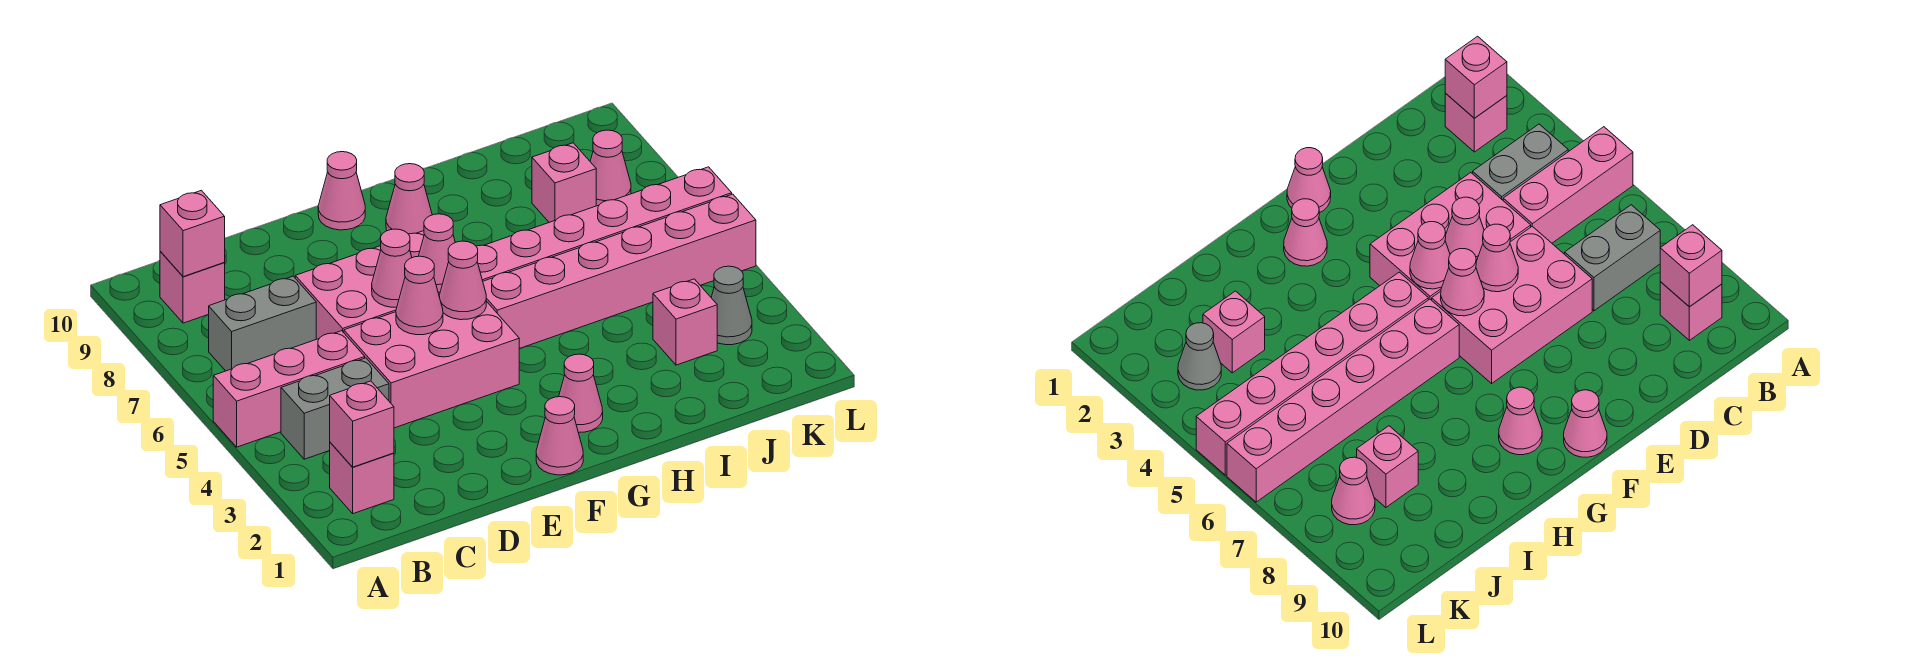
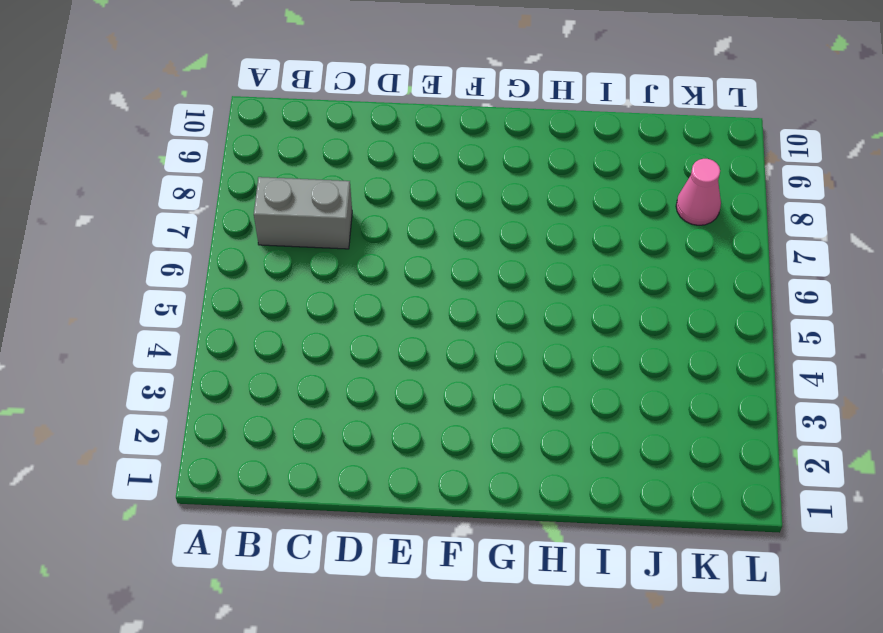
none -> pink 1x3 brick [213,331,365,447]
none -> pink 1x1 brick [330,442,394,514]
none -> grey 1x2 brick [281,358,389,459]

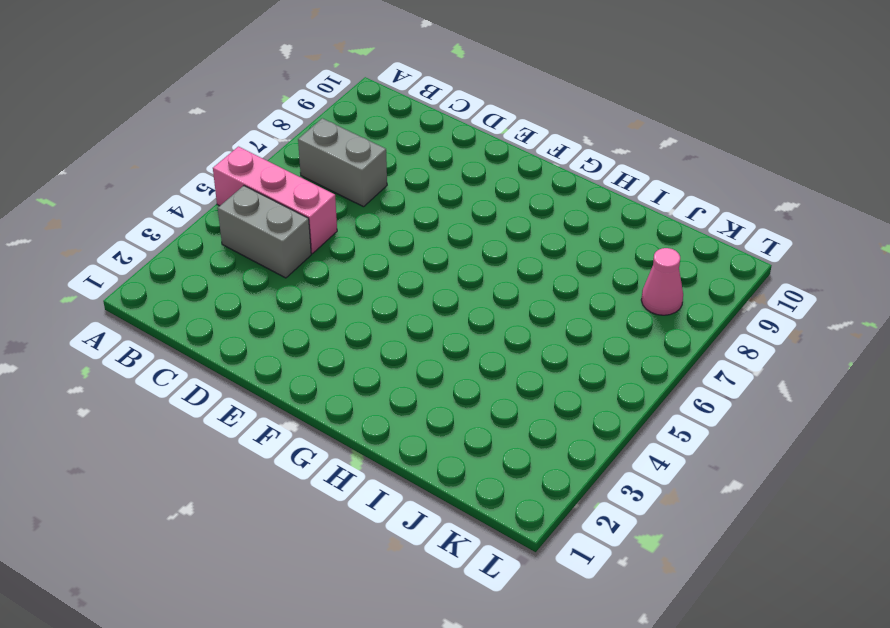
none -> pink 1x1 brick [330,442,394,514]
none -> pink 1x1 brick [160,252,225,323]
none -> pink 2x3 brick [344,301,519,428]

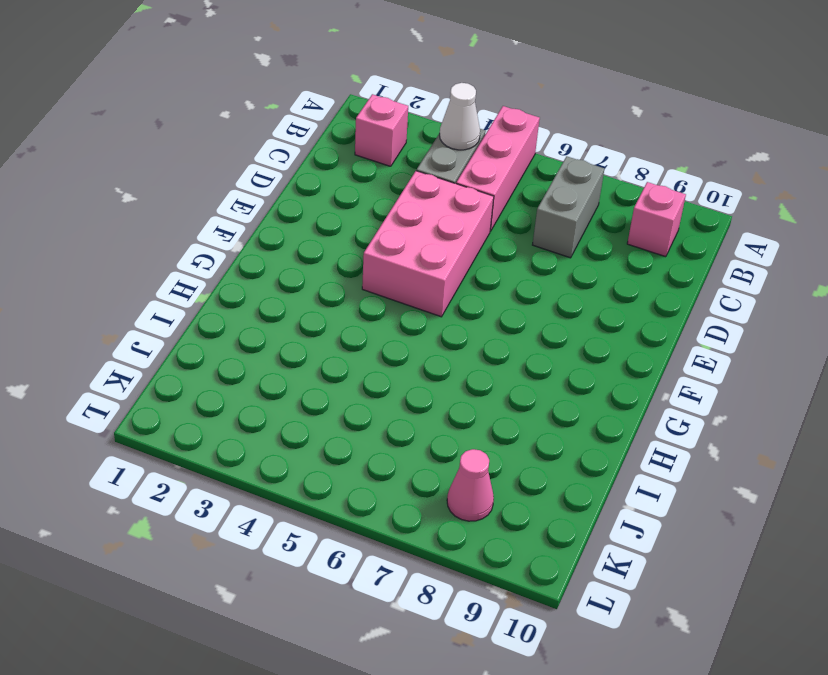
white 1x1 cone [440,83,480,150] -> none
none -> pink 2x3 brick [295,231,440,339]
none -> pink 1x1 cone [536,397,583,475]
none -> pink 1x1 cone [318,152,365,230]

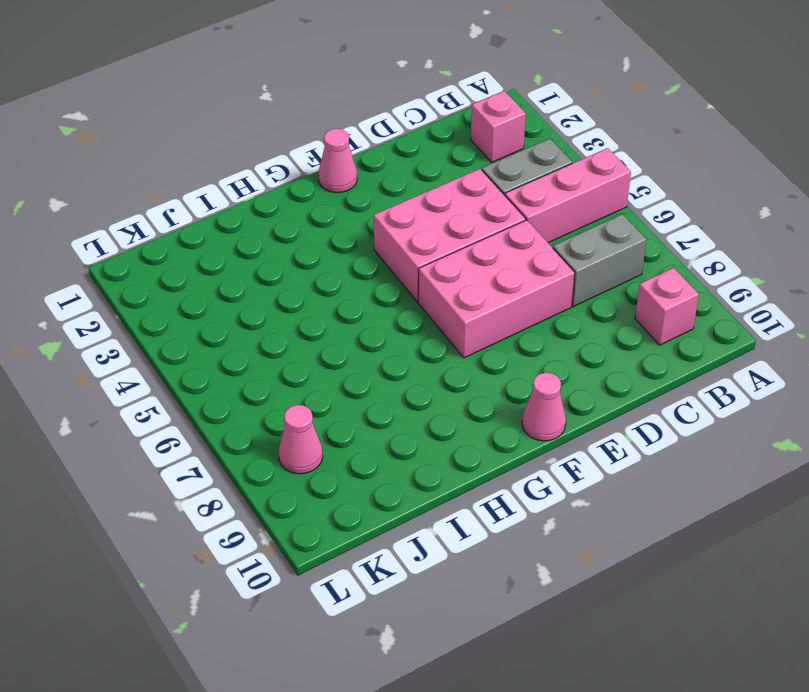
none -> pink 1x1 cone [559,354,603,433]
none -> pink 1x6 brick [483,194,756,349]
none -> pink 1x6 brick [476,167,732,281]

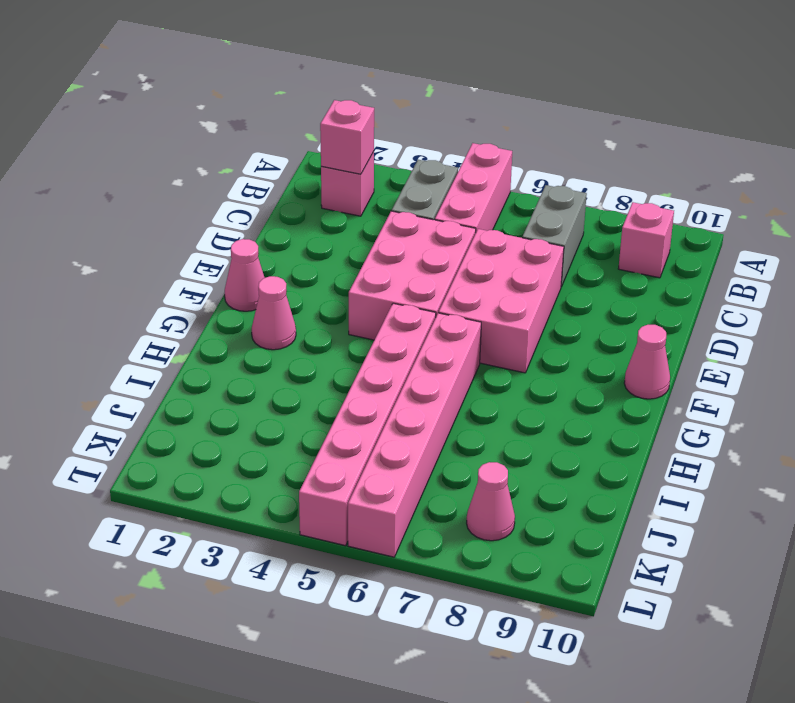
none -> pink 1x1 cone [386,164,432,234]
none -> pink 1x1 brick [653,279,717,365]
none -> pink 1x1 brick [532,143,596,222]

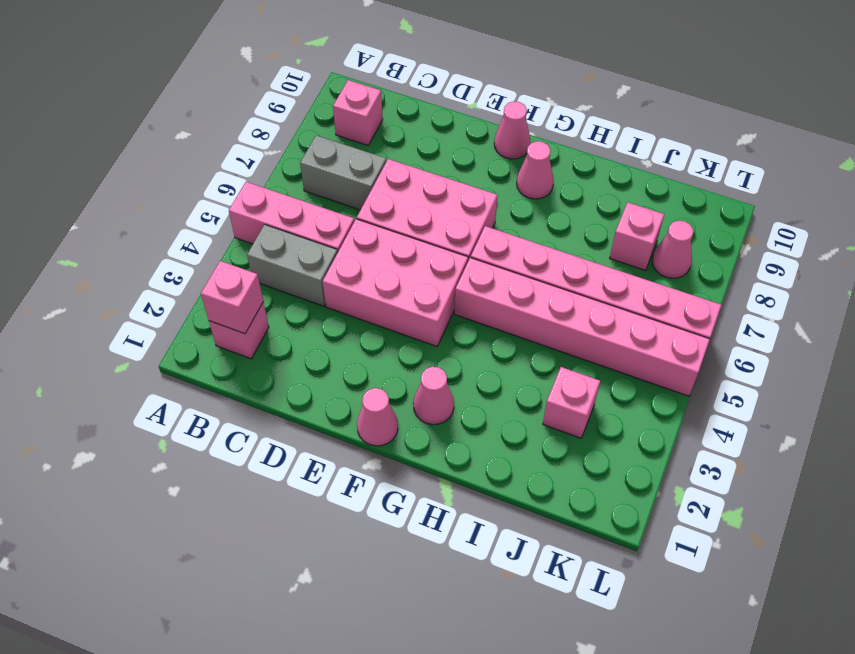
none -> grey 1x1 cone [711,266,752,345]
none -> pink 1x1 brick [160,190,225,277]
none -> pink 1x1 cone [396,256,443,335]

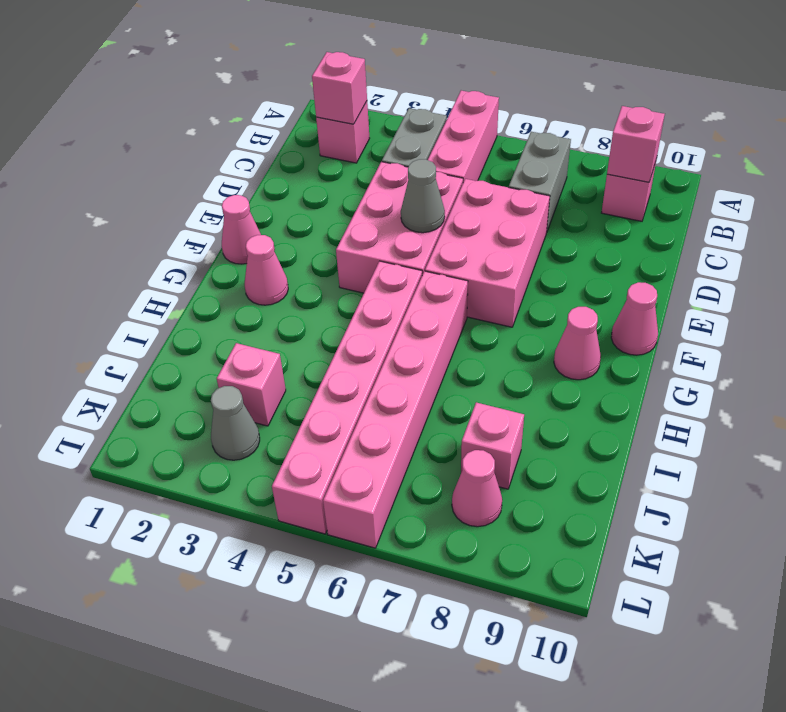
grey 1x1 cone [401,159,445,233] -> pink 1x1 cone [396,256,443,335]
none -> pink 1x1 cone [372,229,412,307]
none -> pink 1x1 cone [439,241,486,320]
none -> pink 1x1 cone [419,214,455,292]

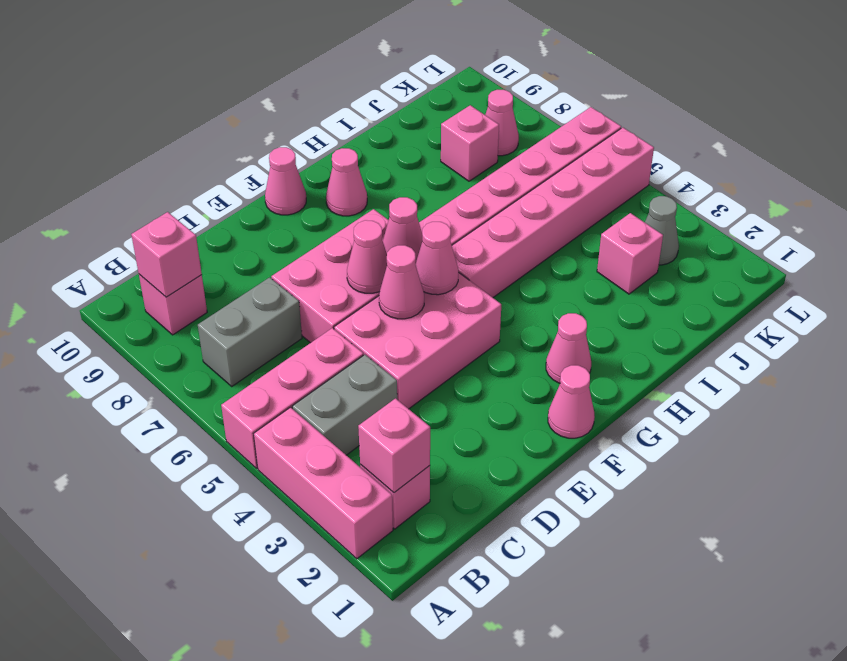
pink 1x3 brick [254,407,393,559] -> none

